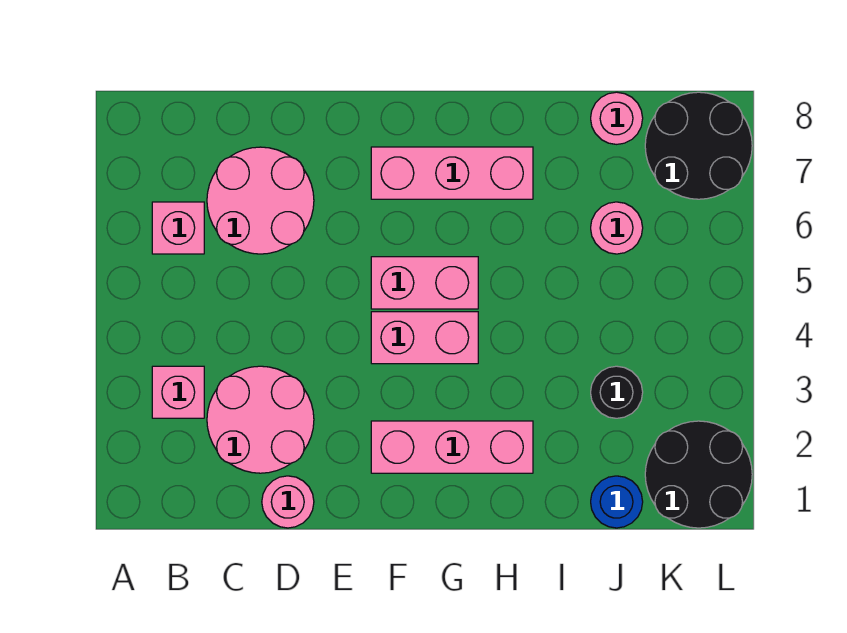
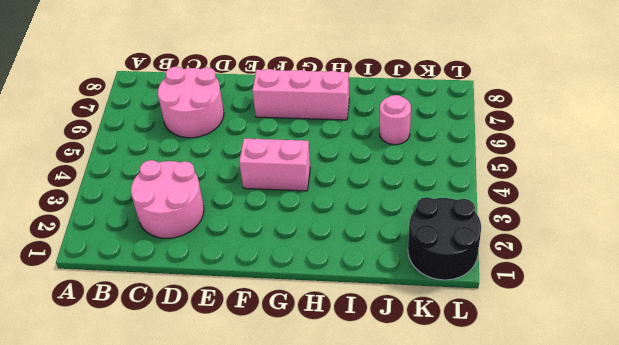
none -> pink 1x1 brick [152,366,204,418]
none -> pink 1x1 brick [152,202,204,254]
none -> pink 1x1 round brick [262,476,314,528]

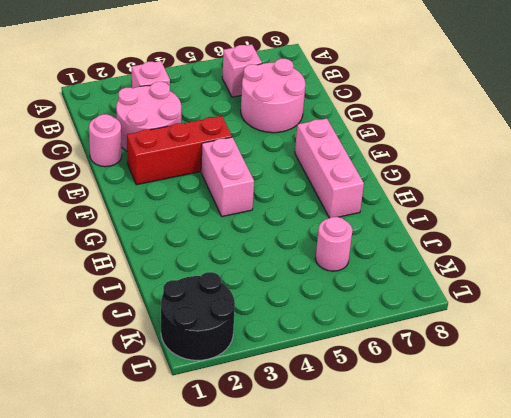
red 1x3 brick [127,116,232,185] -> none
none -> pink 1x3 brick [371,421,533,473]
none -> pink 1x2 brick [371,257,478,309]
none -> blue 1x1 round brick [591,476,643,528]

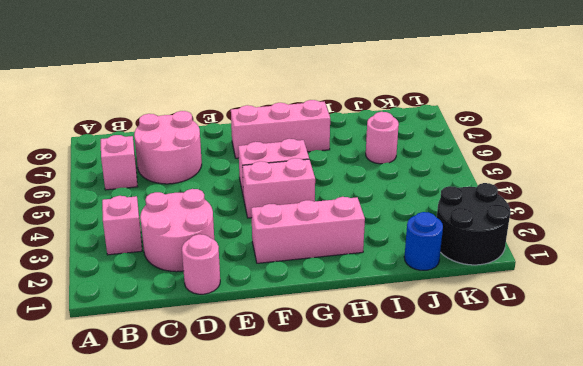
none -> black 1x1 round brick [591,366,643,418]
none -> pink 1x1 round brick [591,92,643,144]
none -> black 2x2 round brick [645,92,752,199]

